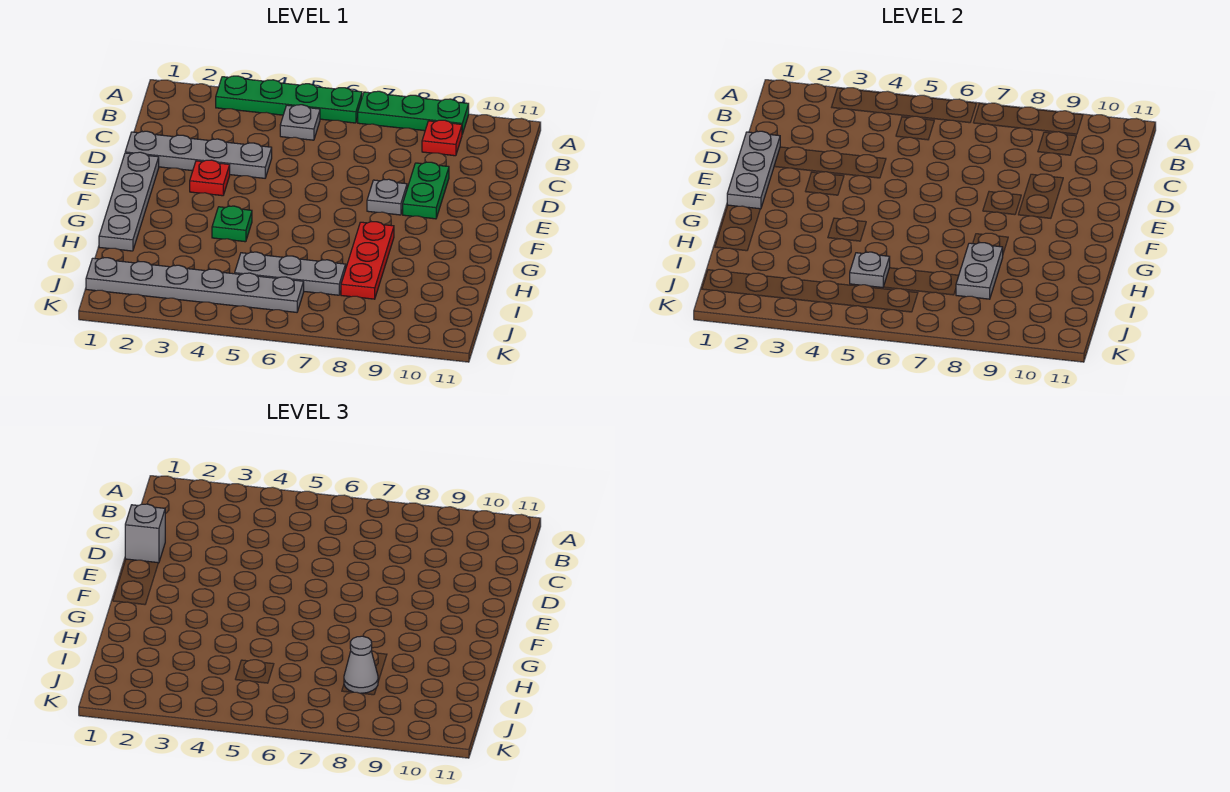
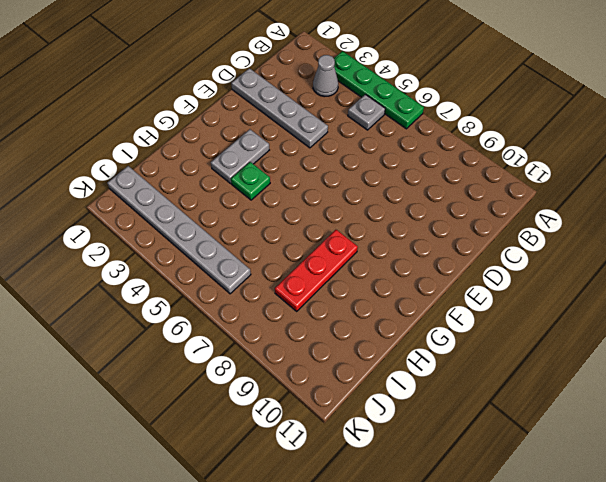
grey 1x1 cone [313,55,338,97] -> grey 1x1 cone moved to [344,636,378,693]
grey 1x2 plate [211,129,269,183] -> grey 1x2 plate moved to [956,243,1003,299]
none -> green 1x3 plate [358,91,469,134]
none -> red 1x1 plate [422,120,462,156]
none -> green 1x2 plate [403,162,449,219]

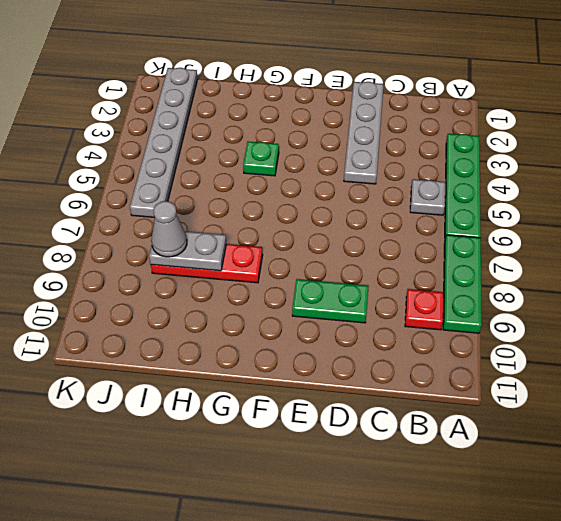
none -> grey 1x4 plate [99,152,159,251]
none -> red 1x1 plate [190,160,230,196]
none -> grey 1x1 plate [367,179,407,215]

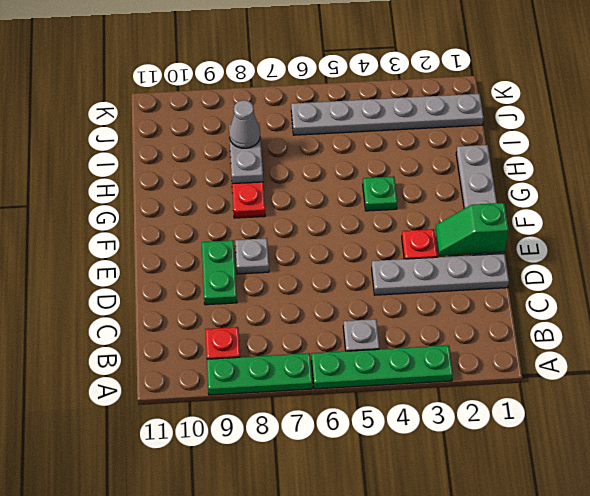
green 1x2 slope [436,203,509,256] -> grey 1x3 plate [727,131,780,209]
none -> grey 1x3 plate [235,252,346,295]
none -> grey 1x1 plate [850,252,890,288]
none -> grey 1x1 brick [125,504,165,563]

